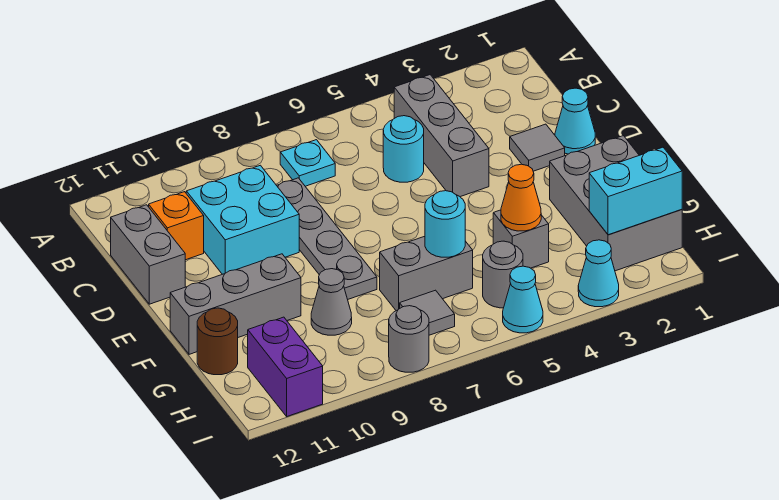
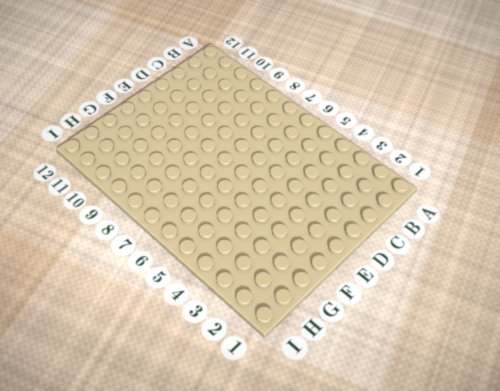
none -> grey 1x3 brick [394,75,489,197]
none -> cyan 1x1 plate [280,140,335,186]
none -> cyan 1x1 round brick [383,116,424,182]

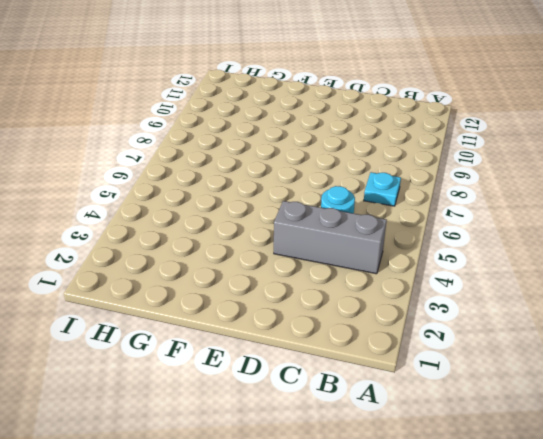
none -> grey 1x4 plate [277,178,377,299]
none -> cyan 2x2 brick [186,165,299,274]
none -> orange 1x1 brick [149,192,204,260]

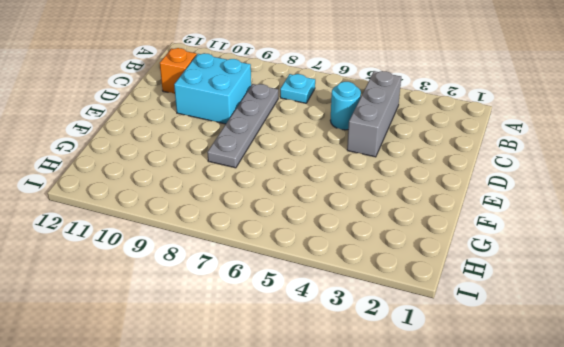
none -> grey 1x2 brick [111,205,185,304]
none -> cyan 1x1 cone [555,88,595,154]
none -> grey 1x1 tile [510,124,565,171]

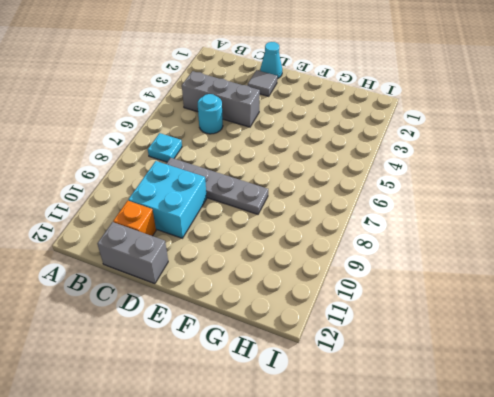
none -> grey 2x3 brick [550,136,682,271]
none -> grey 1x3 brick [170,254,301,354]
none -> grey 1x1 brick [493,210,549,268]

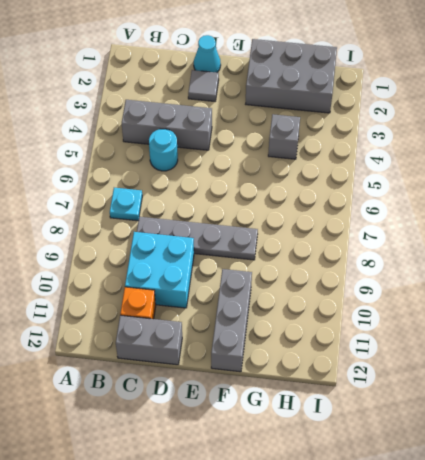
none -> grey 1x2 brick [380,236,473,311]
none -> grey 1x1 cone [311,269,352,335]
none -> brown 1x1 round brick [197,308,238,375]

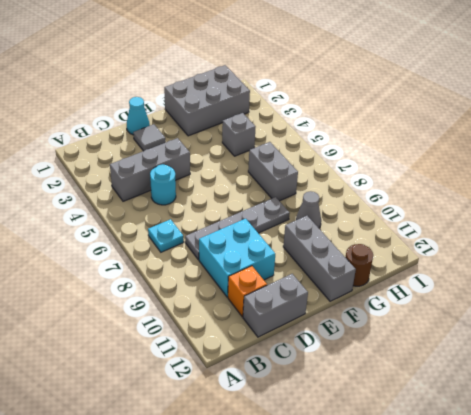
none -> grey 1x1 round brick [483,241,523,308]
none -> grey 1x1 tile [400,290,455,335]
none -> purple 1x2 brick [248,317,323,416]

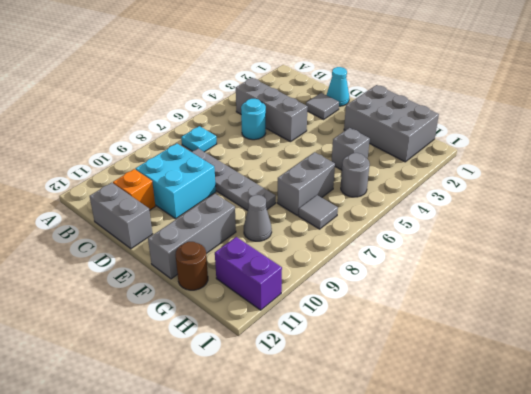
none -> cyan 1x1 cone [578,240,619,307]
none -> cyan 1x1 cone [503,266,543,333]
none -> grey 1x1 round brick [389,306,429,372]

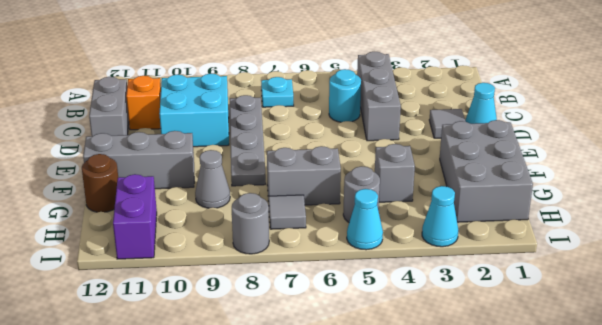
none -> orange 1x1 cone [501,164,541,231]
none -> cyan 1x1 round brick [425,191,465,257]
none -> cyan 1x2 brick [589,147,682,235]

